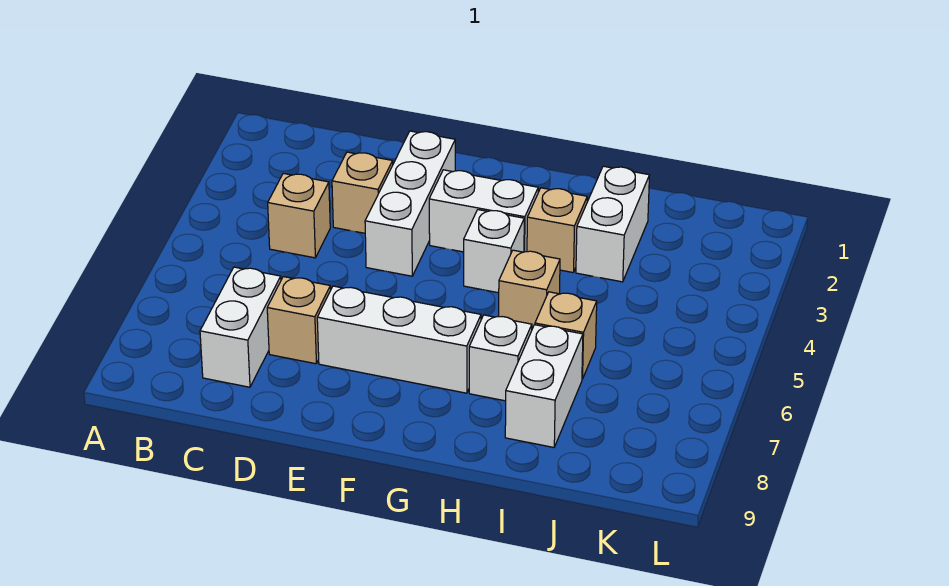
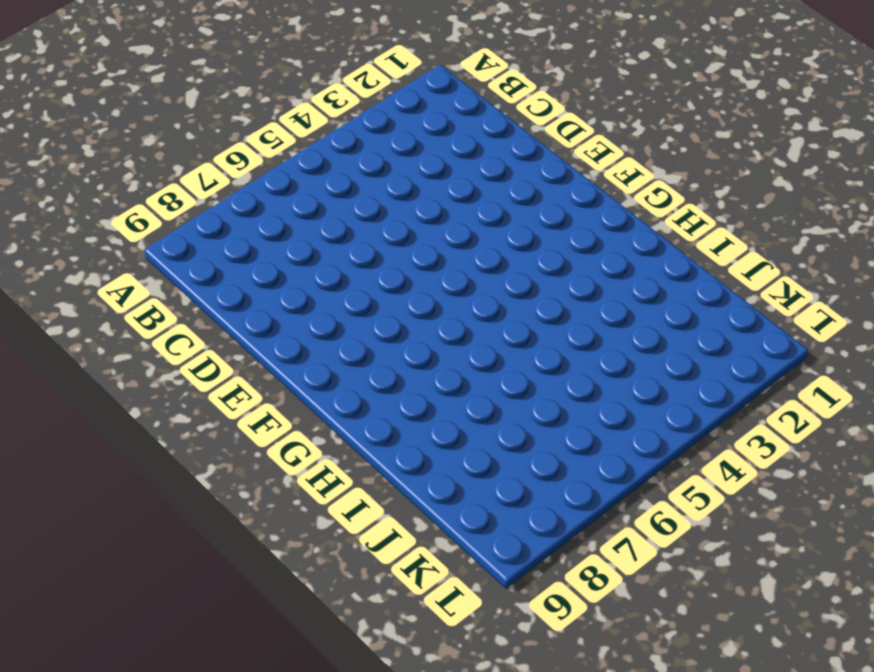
none -> tan 1x1 brick [268,173,330,258]
none -> white 1x2 brick [200,267,281,387]
none -> tan 1x1 brick [332,152,393,233]

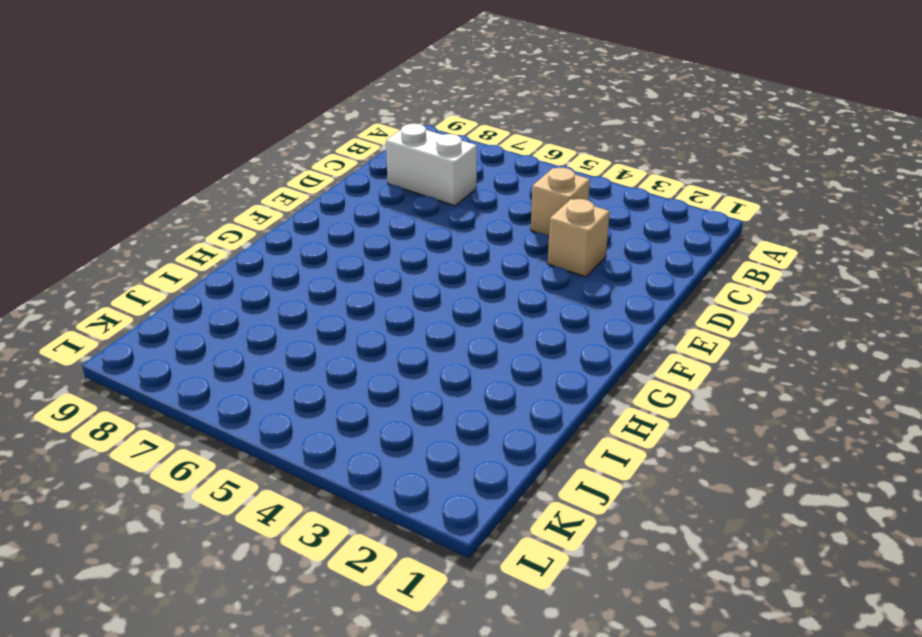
none -> tan 1x1 brick [267,277,331,364]
none -> white 1x3 brick [365,131,455,276]
none -> white 1x3 brick [317,286,481,393]

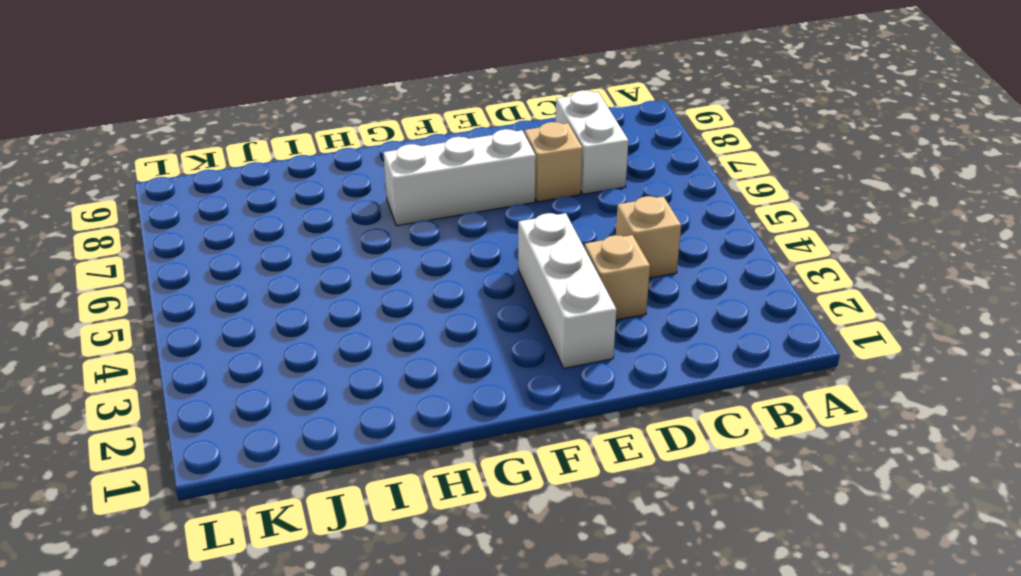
none -> white 1x2 brick [429,170,538,252]
none -> white 1x1 brick [464,210,524,293]
none -> tan 1x1 brick [527,188,587,272]

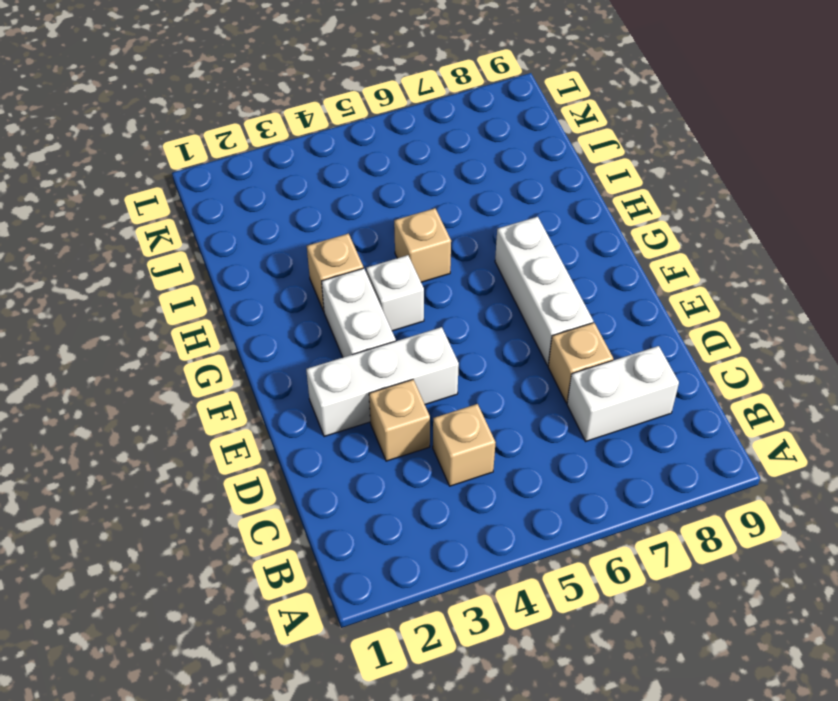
none -> white 1x1 brick [469,315,532,401]
none -> white 1x2 brick [576,166,649,282]
none -> tan 1x1 brick [535,292,597,379]

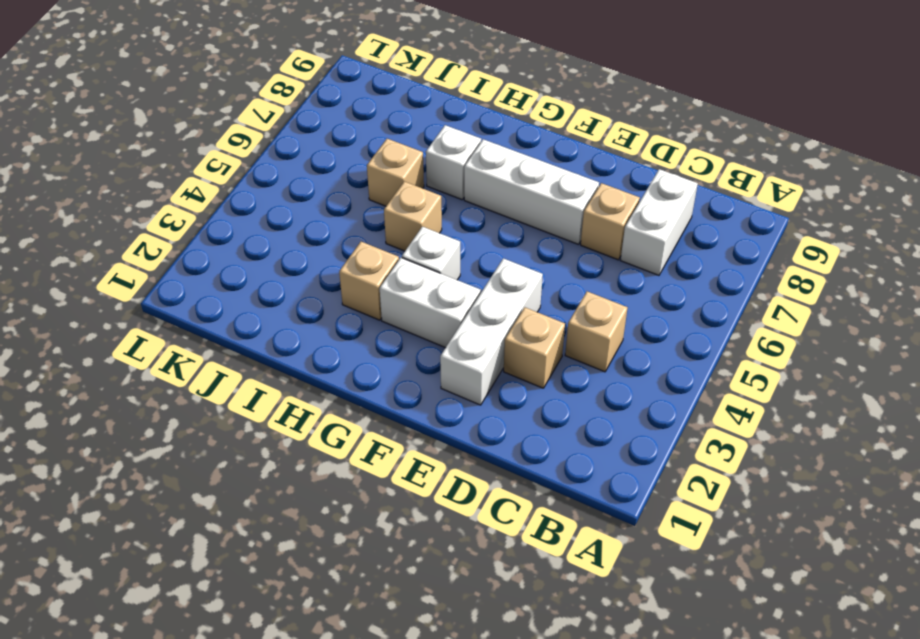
none -> white 1x2 brick [576,166,649,282]
none -> white 1x2 brick [505,325,583,447]

